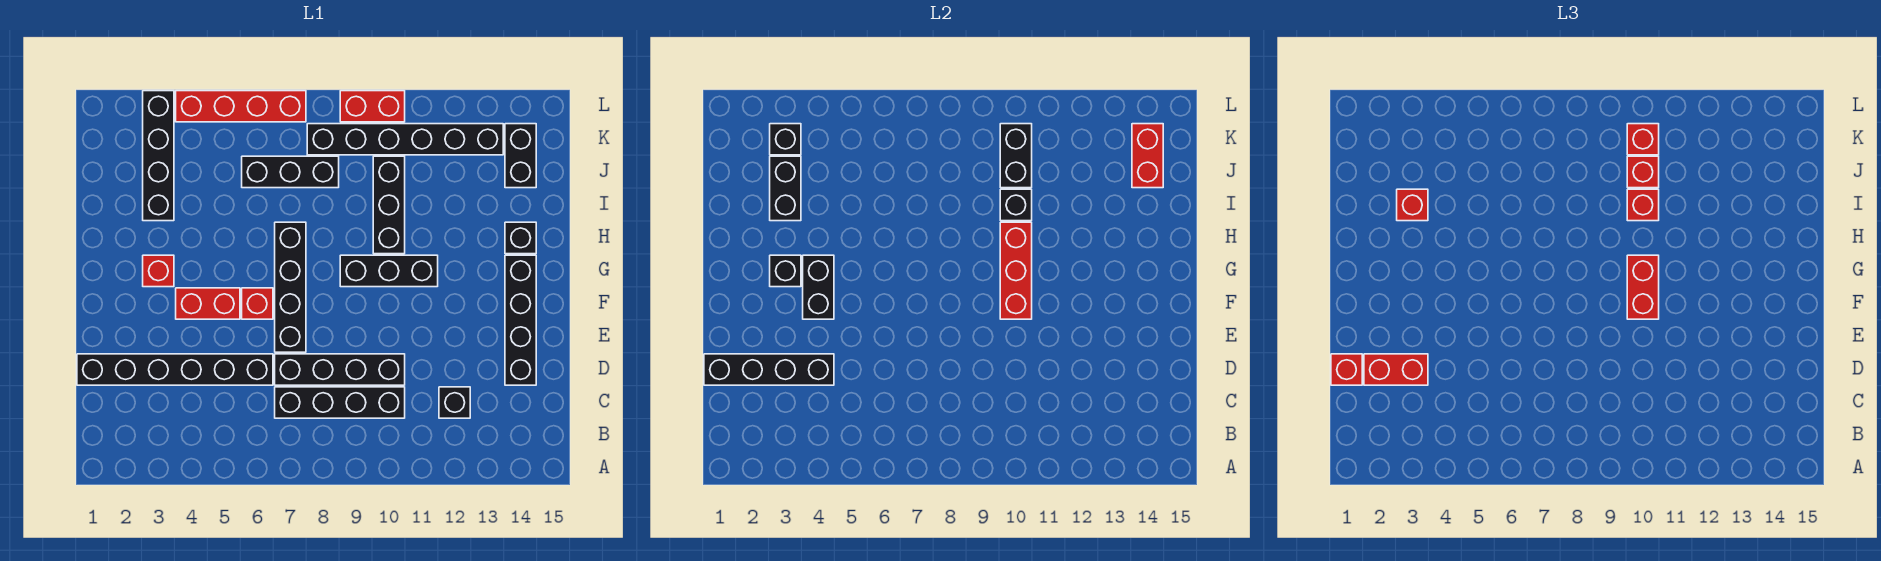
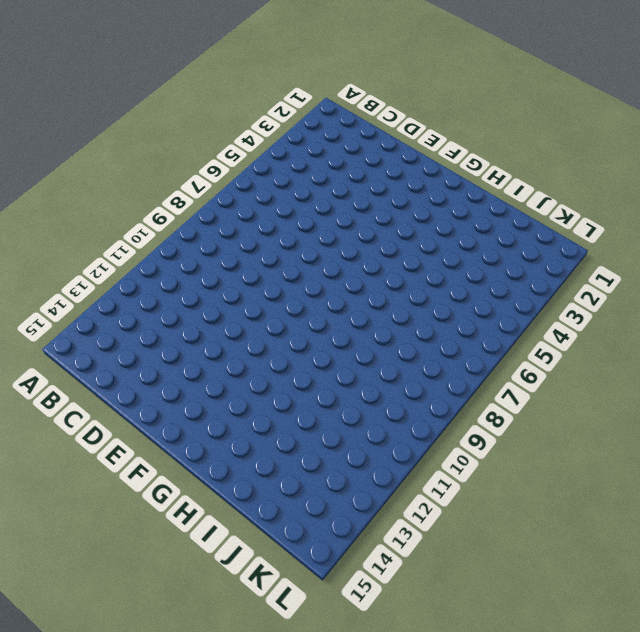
none -> black 1x4 brick [275,387,405,418]
none -> black 1x1 brick [439,387,470,418]
none -> black 1x6 brick [77,354,273,385]
none -> black 1x4 brick [275,354,405,385]

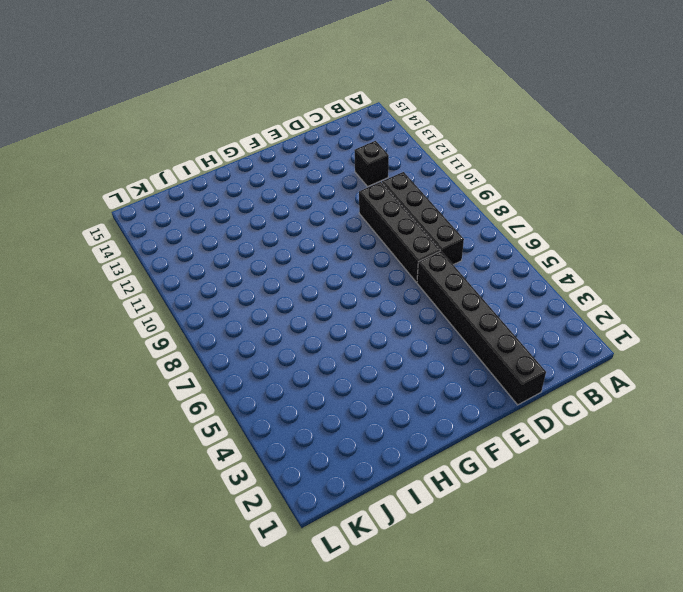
none -> black 1x4 brick [505,255,536,385]
none -> black 1x4 brick [275,222,306,352]
none -> red 1x2 brick [176,288,240,319]
none -> red 1x1 brick [242,288,273,319]

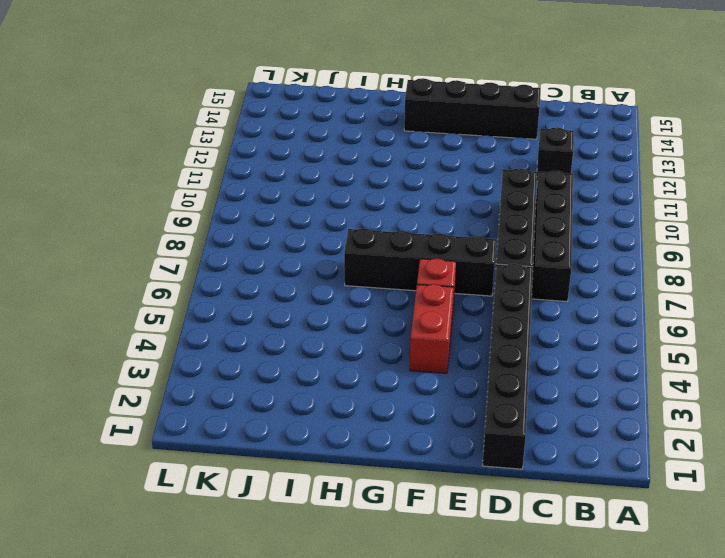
none -> red 1x1 brick [143,255,174,287]
none -> black 1x3 brick [340,255,438,287]
none -> black 1x3 brick [373,156,405,254]
none -> black 1x1 brick [505,222,536,254]

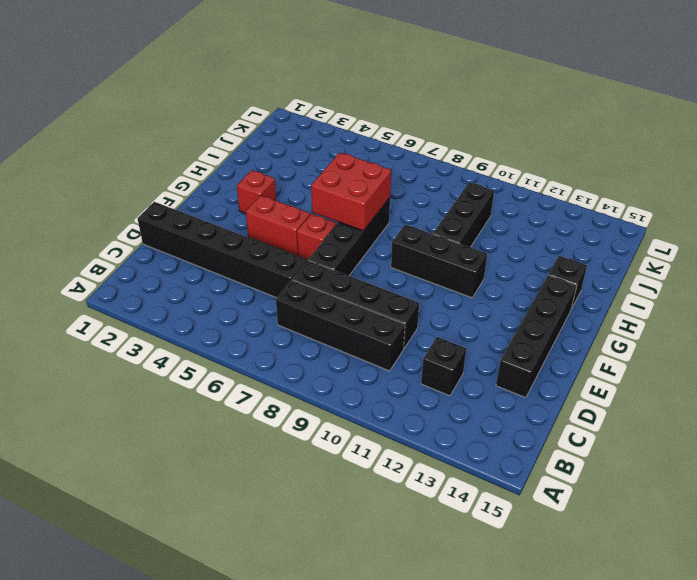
red 2x2 brick [311,153,391,231] -> none
none -> black 1x4 brick [143,91,174,221]
none -> black 1x3 brick [242,156,339,188]
none -> black 1x2 brick [505,124,536,188]
none -> black 1x6 brick [307,124,503,155]

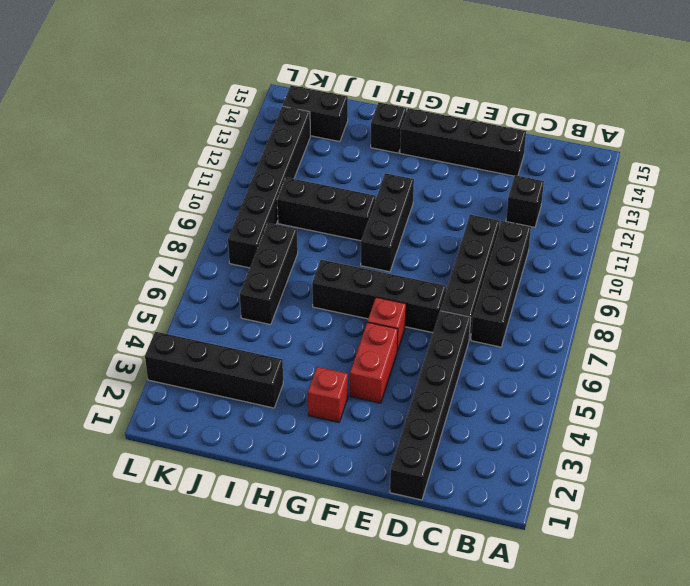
none -> red 1x4 brick [176,91,306,122]
none -> red 1x2 brick [340,91,405,122]
none -> black 1x4 brick [704,354,834,385]
none -> black 1x2 brick [803,255,834,319]

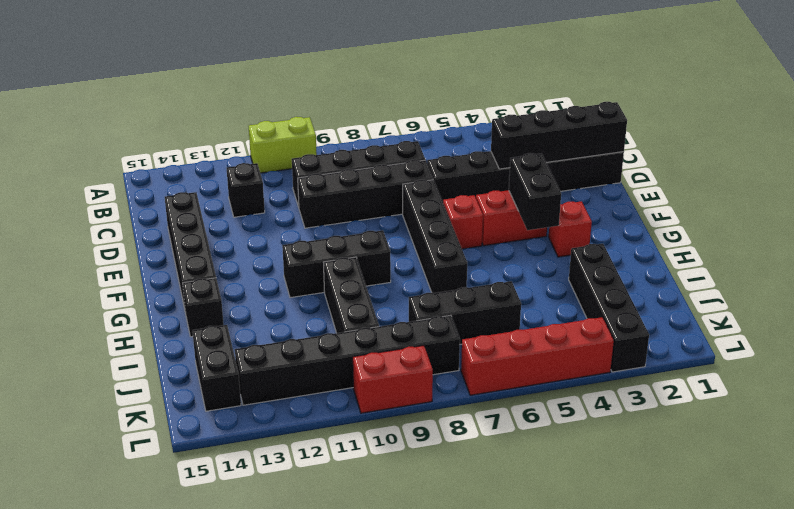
lime 1x2 brick [249,117,317,173] -> none
none -> red 1x3 brick [1000,222,1032,319]
none -> black 1x1 brick [770,255,801,287]
none -> black 1x2 brick [770,156,801,221]
none -> black 1x1 brick [1000,189,1032,221]

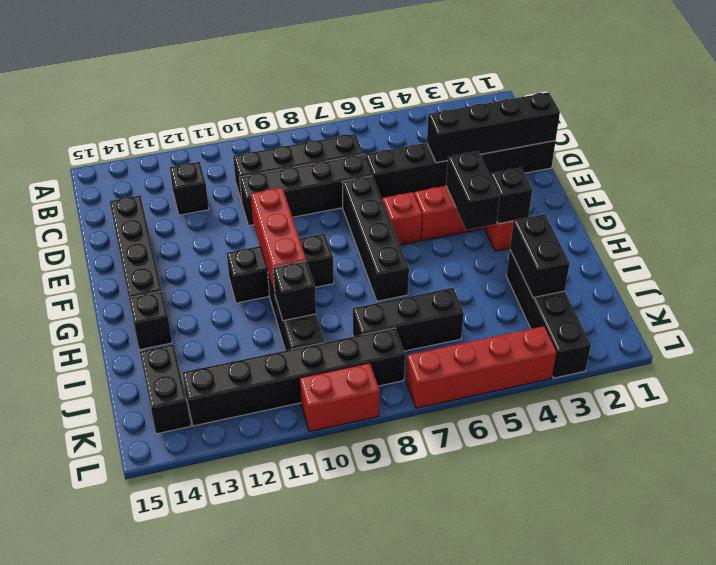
none -> black 1x2 brick [1000,124,1032,188]
none -> red 1x2 brick [1132,124,1163,188]
none -> black 1x1 brick [770,124,801,155]
none -> red 1x1 brick [1331,354,1362,385]

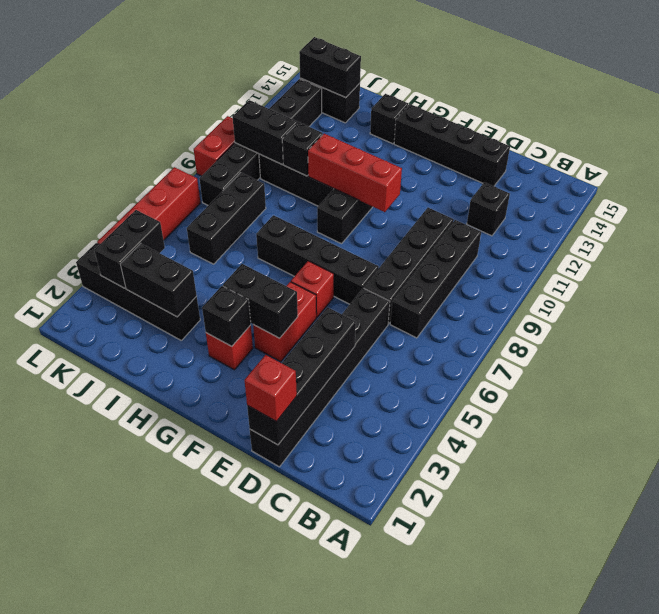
black 1x2 brick [299,37,361,98] -> red 1x2 brick [1132,124,1163,188]
black 1x2 brick [94,210,165,288] -> black 1x1 brick [770,124,801,155]
none -> red 1x2 brick [1364,354,1428,385]
none -> red 1x2 brick [1627,255,1659,319]
none -> red 1x1 brick [1397,189,1428,221]
none -> red 1x1 brick [1627,189,1659,221]

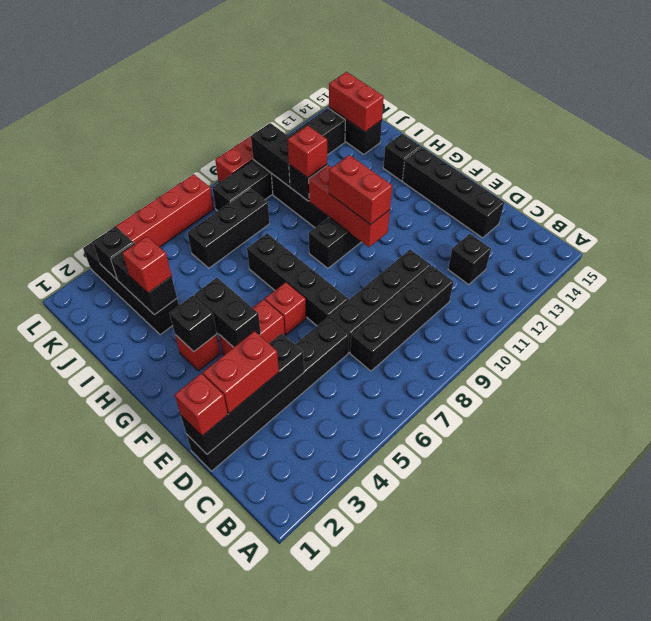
none -> red 1x1 brick [1627,156,1659,188]
none -> red 1x1 brick [1627,124,1659,155]

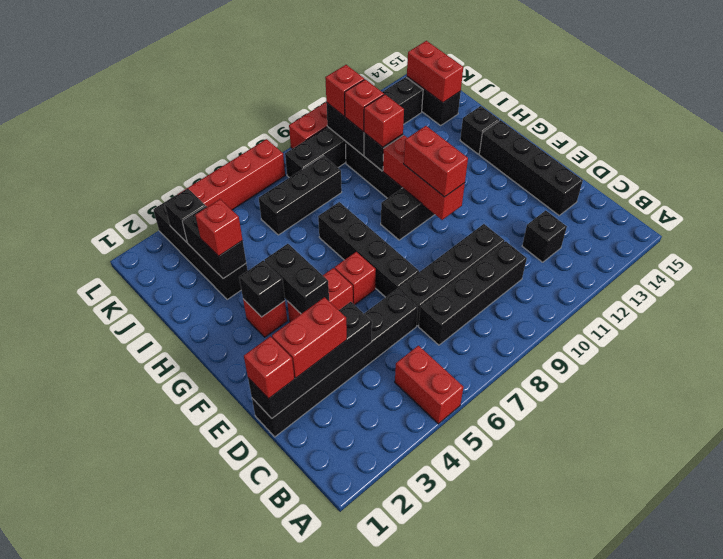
red 1x2 brick [395,346,463,424] -> none

